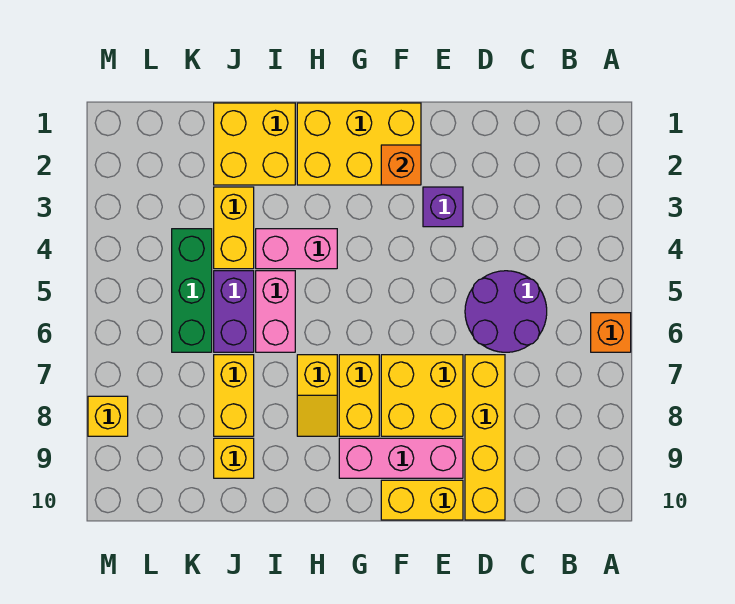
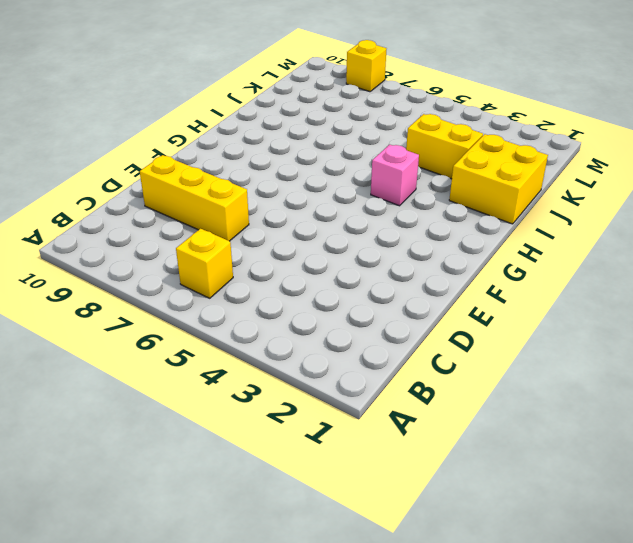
yellow 1x1 brick [176,229,233,298] -> yellow 1x1 brick moved to [214,438,254,478]
yellow 1x3 brick [140,155,249,241] -> yellow 1x4 brick [465,355,505,520]
pink 1x1 brick [371,145,419,206] -> pink 1x2 brick [256,229,337,269]
none -> orange 1x1 brick [591,313,631,352]
none -> purple 2x2 round brick [465,271,547,352]
none -> purple 1x1 brick [423,187,463,227]

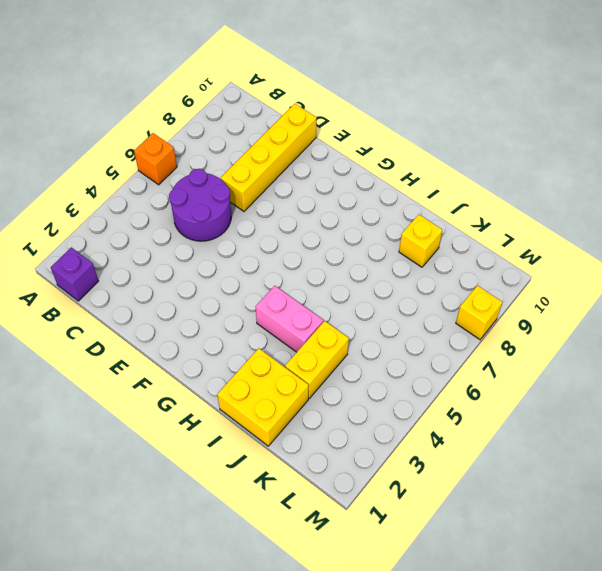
purple 1x1 brick [51,247,98,301] -> purple 1x1 brick moved to [423,187,463,227]
none -> yellow 2x2 brick [381,355,463,436]
none -> pink 1x3 brick [339,438,463,478]
none -> yellow 1x2 brick [381,480,463,520]

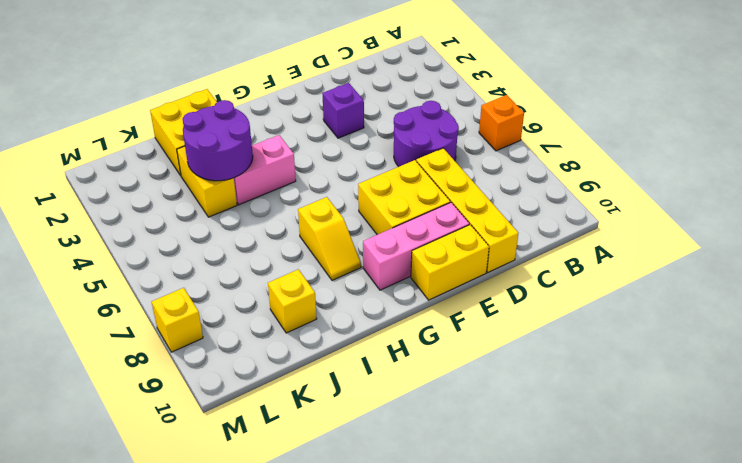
purple 2x2 round brick [183,100,253,181] -> none
none -> yellow 2x3 brick [297,103,421,185]
none -> yellow 1x2 brick [339,355,379,436]
none -> pink 1x2 brick [256,271,295,352]

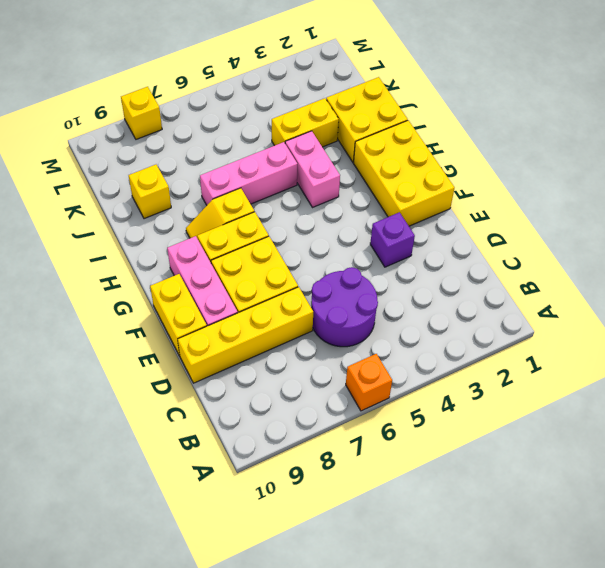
pink 1x3 brick [200,142,297,205] -> pink 1x2 brick [256,271,295,352]
none -> purple 1x2 brick [214,271,254,352]
none -> yellow 1x2 brick [214,355,254,436]
none -> green 1x3 brick [172,229,212,352]

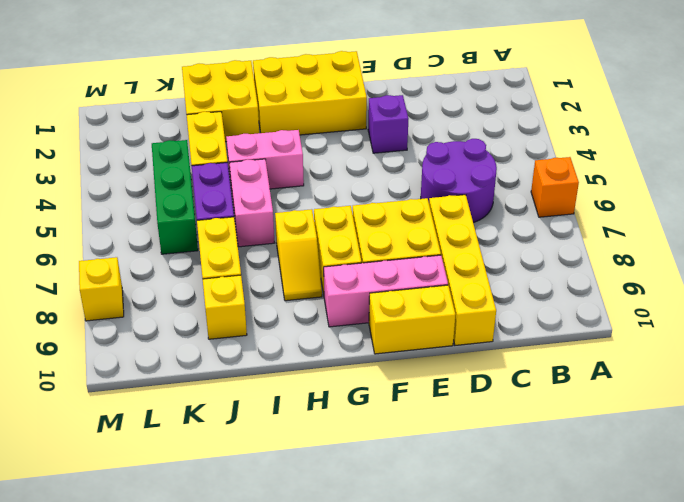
none -> orange 1x1 brick [381,145,421,185]

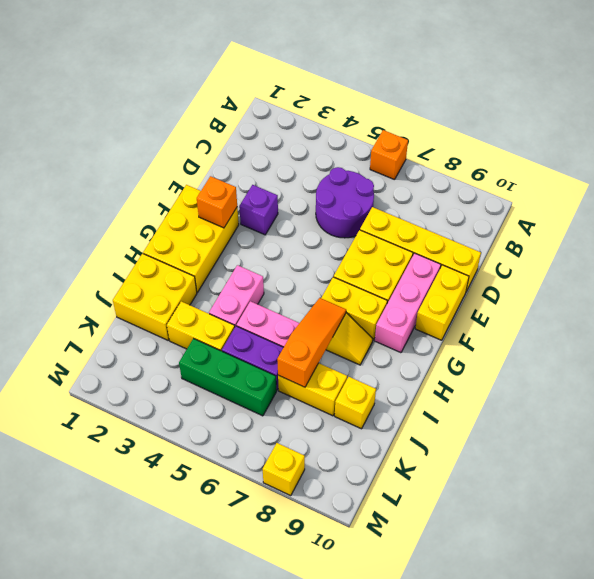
orange 1x3 slope [277,298,346,387] -> none

